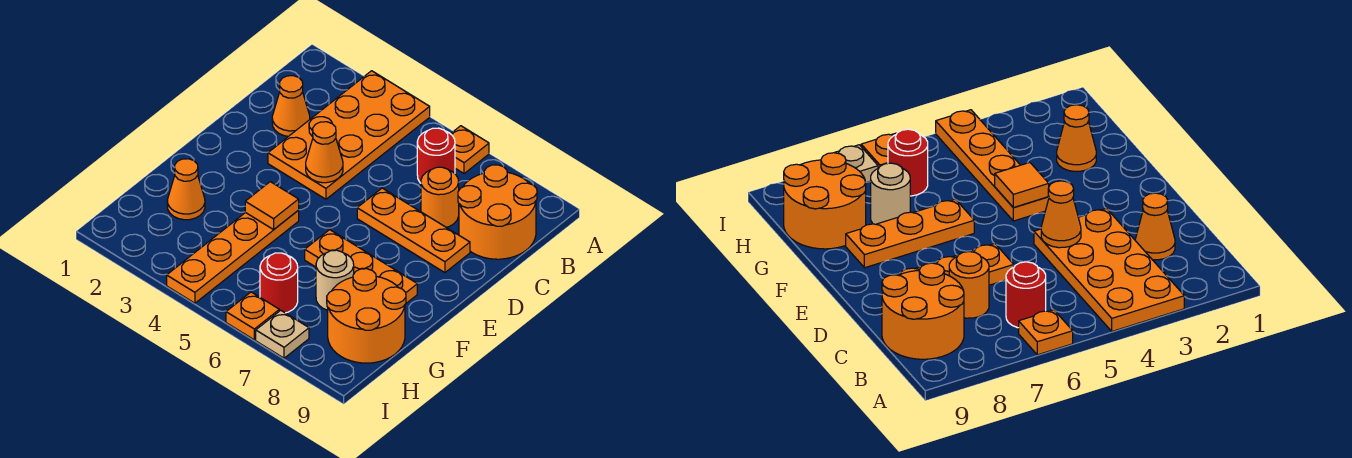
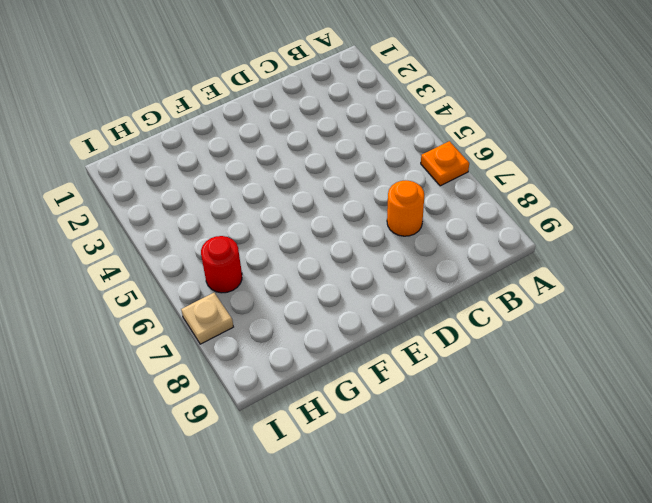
none -> orange 2x4 plate [268,71,430,199]
none -> red 1x1 round brick [417,128,455,183]
none -> orange 2x2 round brick [458,165,537,259]

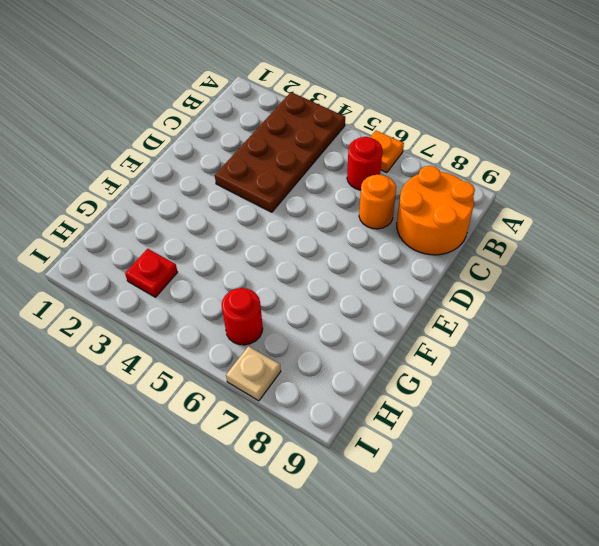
brown 2x4 plate [215,92,345,212] -> orange 2x4 plate [268,71,430,199]
red 1x1 plate [125,249,177,297] -> none
none -> orange 1x1 cone [272,76,310,136]
none -> orange 1x3 plate [357,188,470,273]
none -> orange 1x4 plate [167,211,299,303]

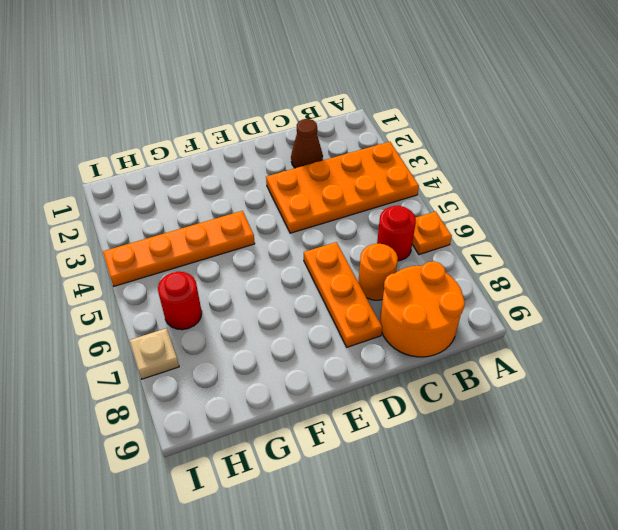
brown 1x1 cone [291,119,323,168] -> orange 1x1 cone [272,76,310,136]
none -> orange 1x3 plate [305,230,417,303]
none -> orange 1x1 cone [167,159,205,220]
none -> tan 1x1 round brick [316,250,354,310]

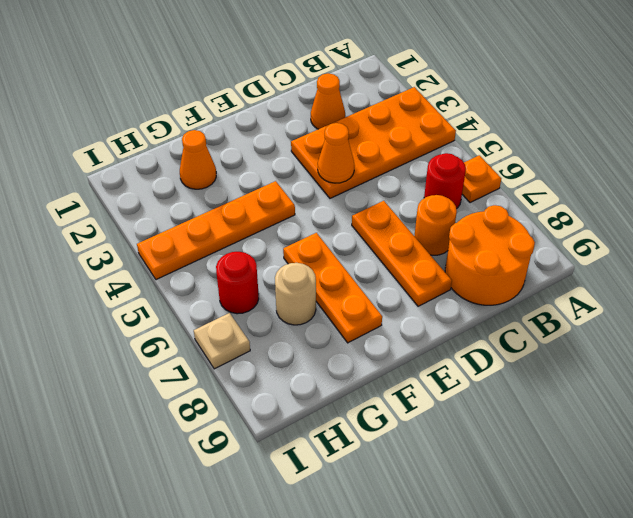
none -> orange 2x2 round brick [327,269,406,363]
none -> orange 1x1 plate [226,292,279,340]
none -> orange 1x1 tile [245,182,299,230]

